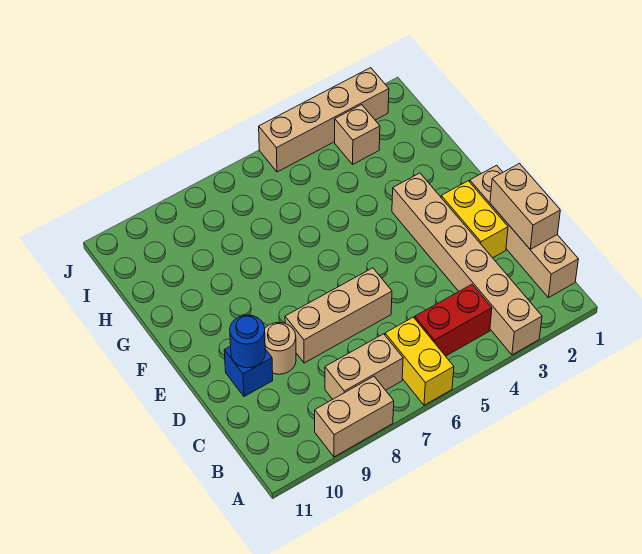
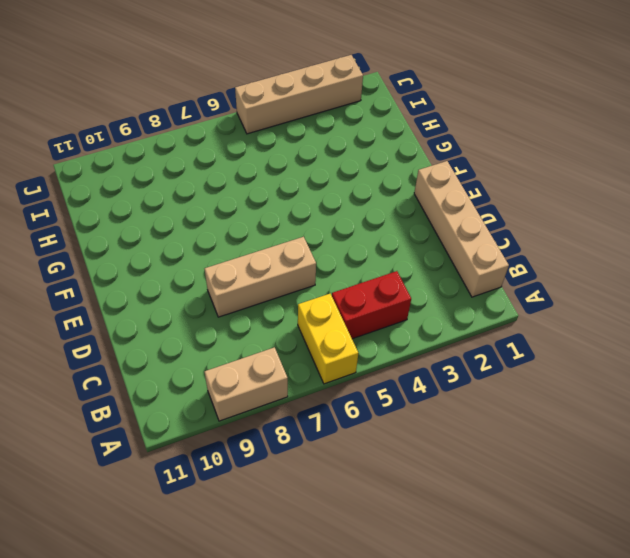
none -> tan 1x6 brick [392,173,542,355]
none -> tan 1x2 brick [325,334,403,399]
none -> yellow 1x2 brick [441,181,508,258]

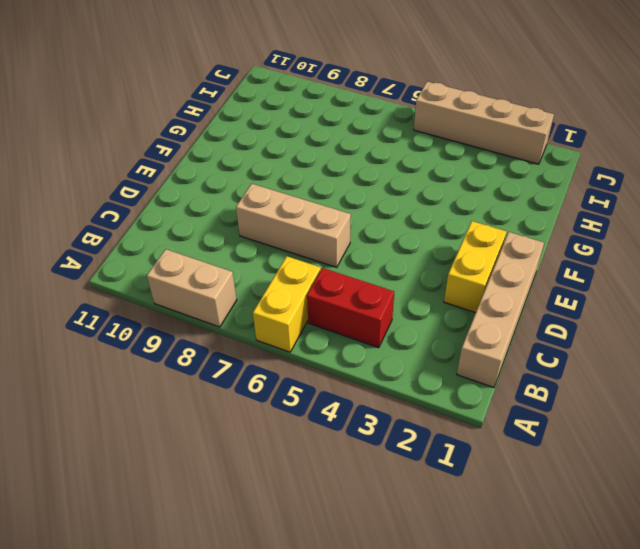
none -> tan 1x6 brick [392,173,542,355]
none -> tan 1x2 brick [325,334,403,399]
none -> tan 1x1 round brick [265,322,296,374]

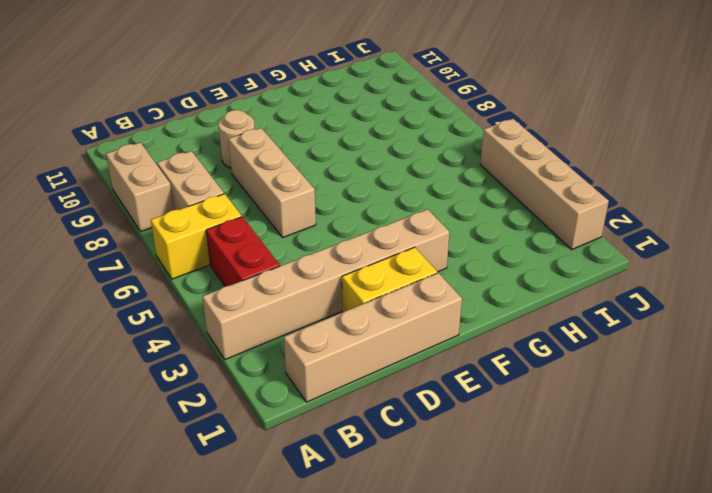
none -> blue 1x1 brick [224,346,273,397]
none -> tan 1x1 brick [335,105,380,164]
none -> tan 1x2 brick [490,164,560,249]

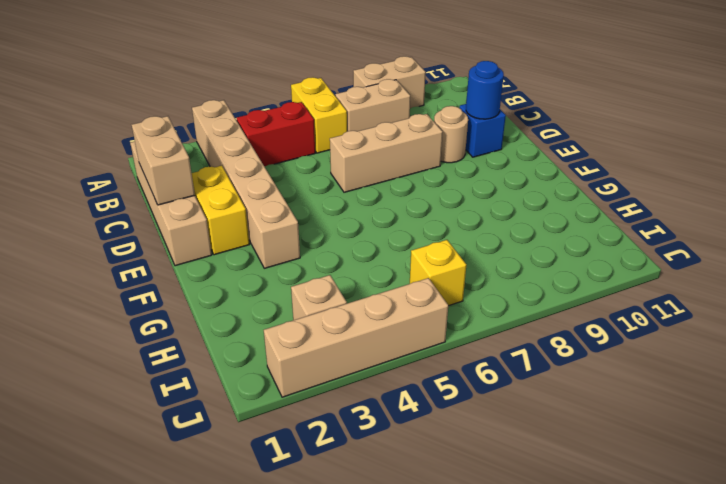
yellow 1x1 brick [410,240,466,306] -> none

